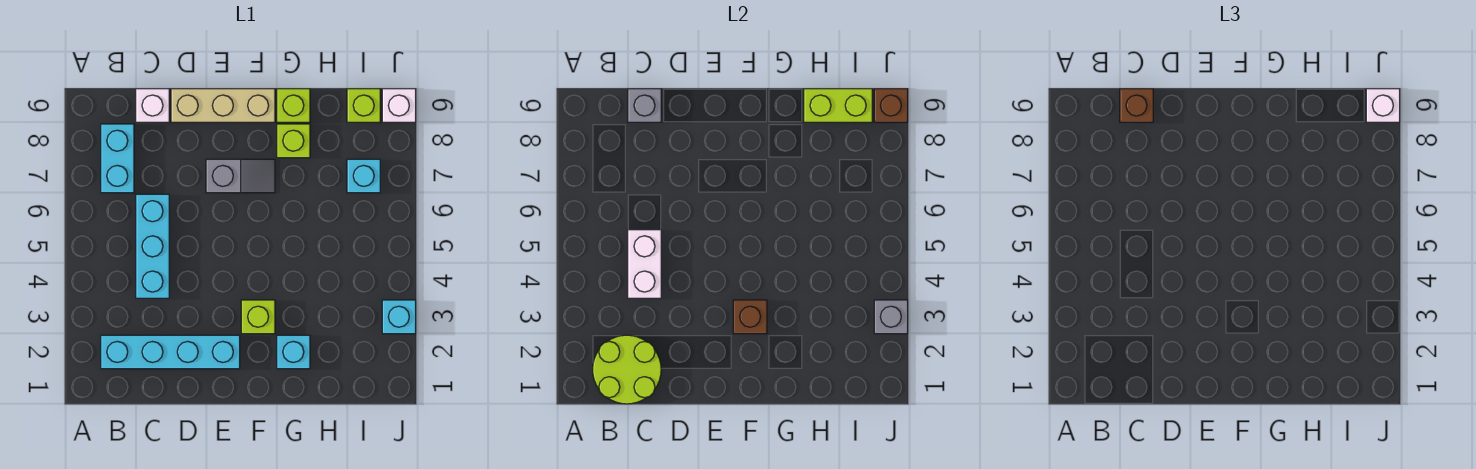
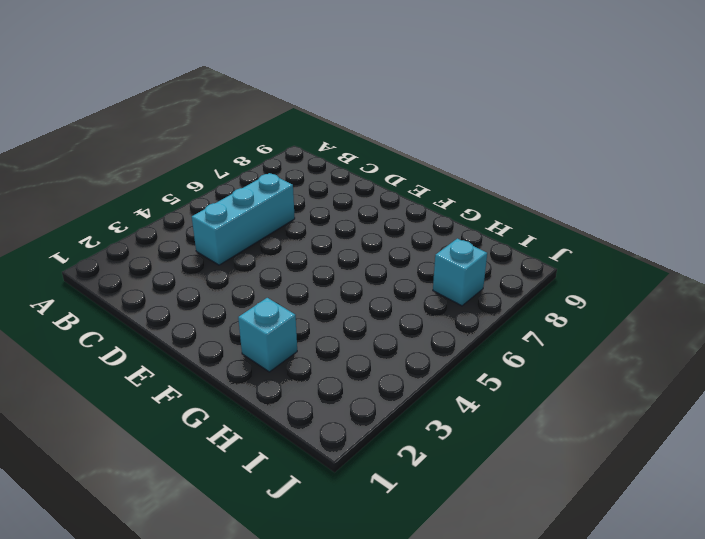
none -> cyan 1x4 brick [101,335,240,369]
none -> cyan 1x2 brick [101,124,134,193]
none -> white 1x1 brick [136,89,169,122]

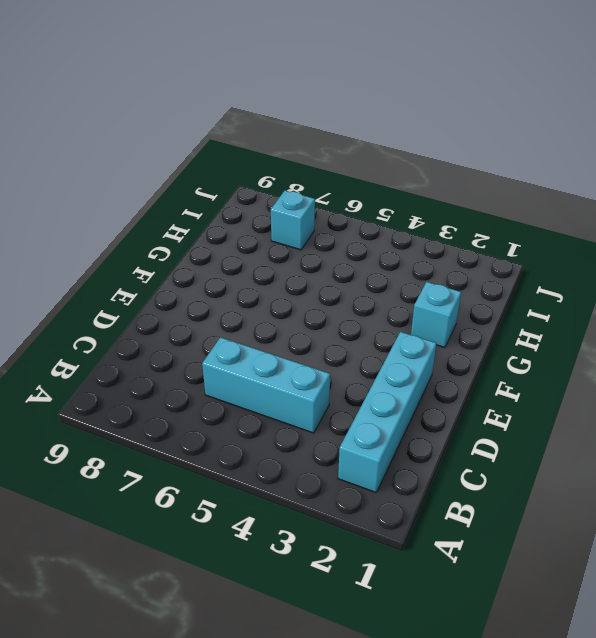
none -> cyan 1x2 brick [101,124,134,193]
none -> white 1x1 brick [136,89,169,122]
none -> tan 1x3 brick [171,89,275,122]

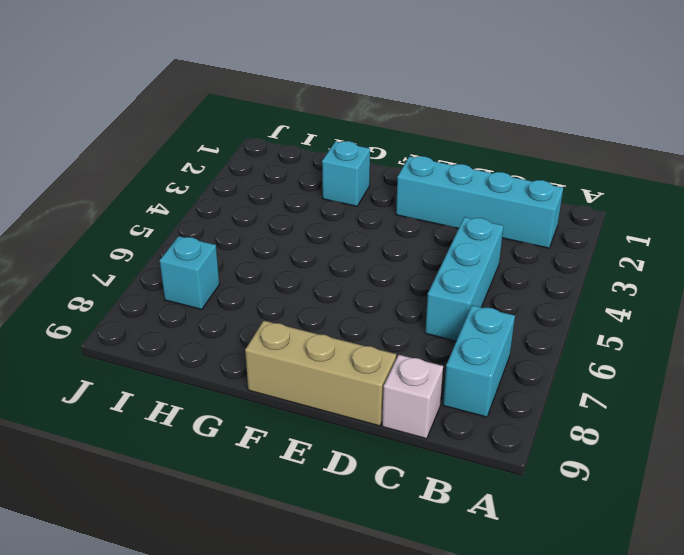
none -> grey 1x2 slope [206,159,275,193]
none -> lime 1x1 brick [241,300,275,334]
none -> lime 1x1 brick [277,124,310,158]

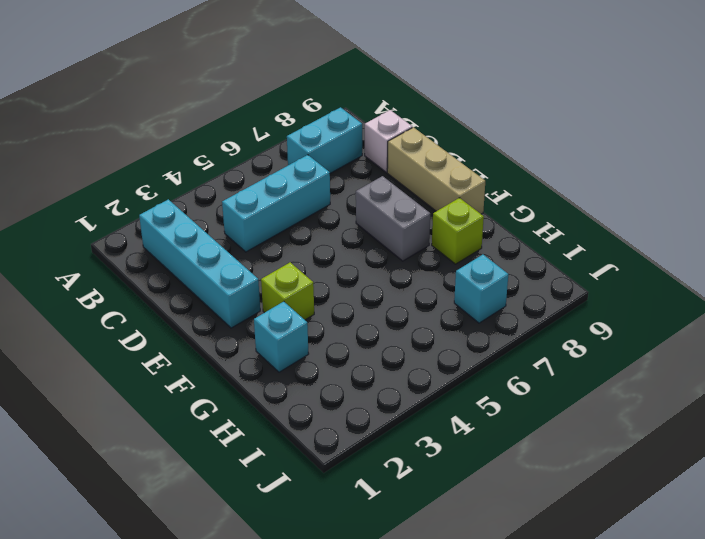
grey 1x2 brick [356,176,430,261] -> grey 1x2 slope [206,159,275,193]
none -> lime 1x1 brick [277,89,310,122]
none -> lime 1x1 brick [347,89,380,122]
none -> cyan 1x1 brick [382,300,416,334]

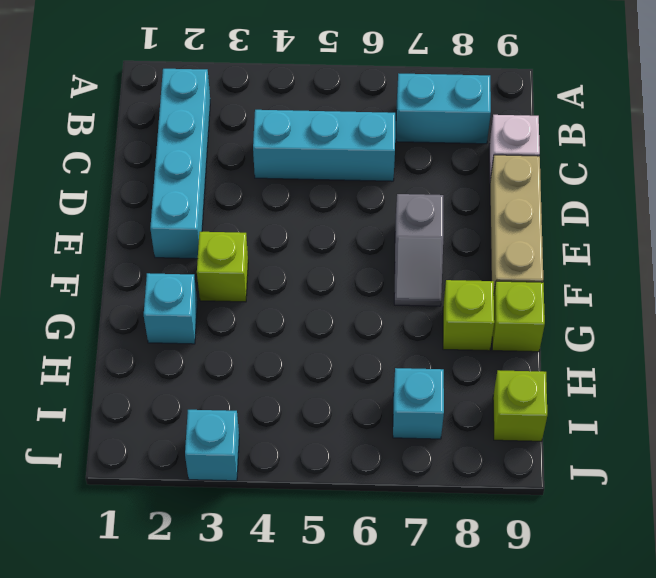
none -> white 1x1 brick [382,89,416,122]
none -> lime 2x2 round brick [593,335,661,404]
none -> white 1x2 brick [628,230,661,298]

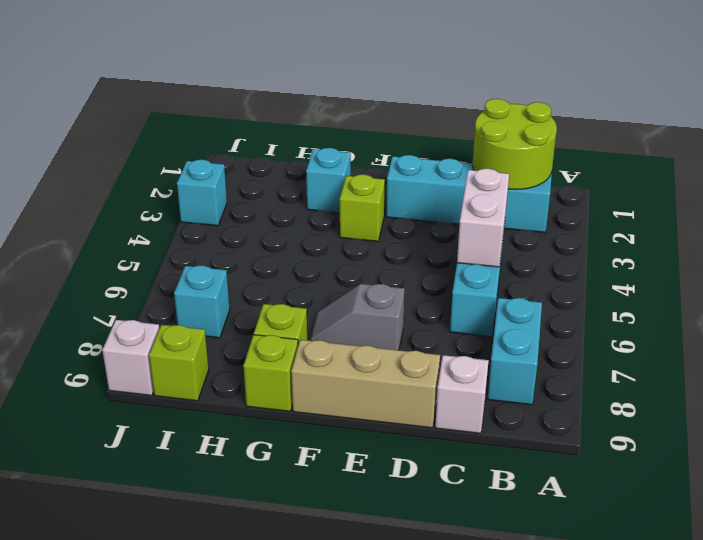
none -> grey 1x1 brick [628,89,661,122]
none -> brown 1x1 brick [733,300,767,334]
none -> lime 1x2 brick [804,89,872,122]

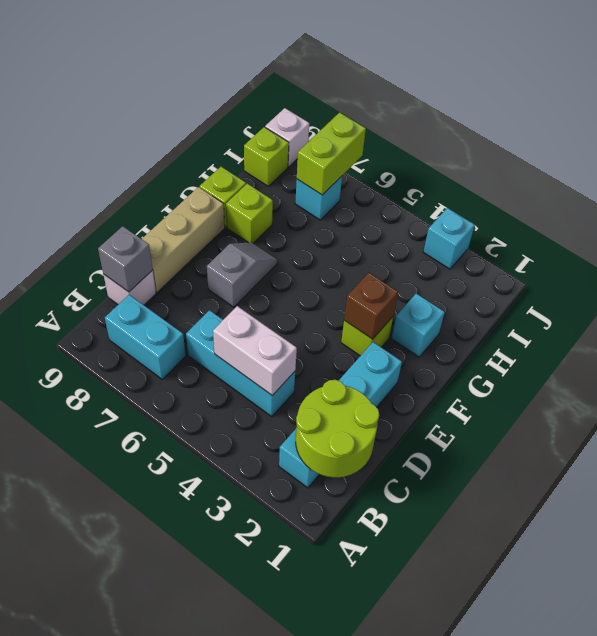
lime 1x2 brick [297,112,366,195] -> lime 1x2 brick moved to [804,89,872,122]
none -> grey 1x1 brick [874,300,908,334]
none -> brown 1x1 brick [874,89,908,122]
none -> brown 1x1 brick [1120,89,1153,122]

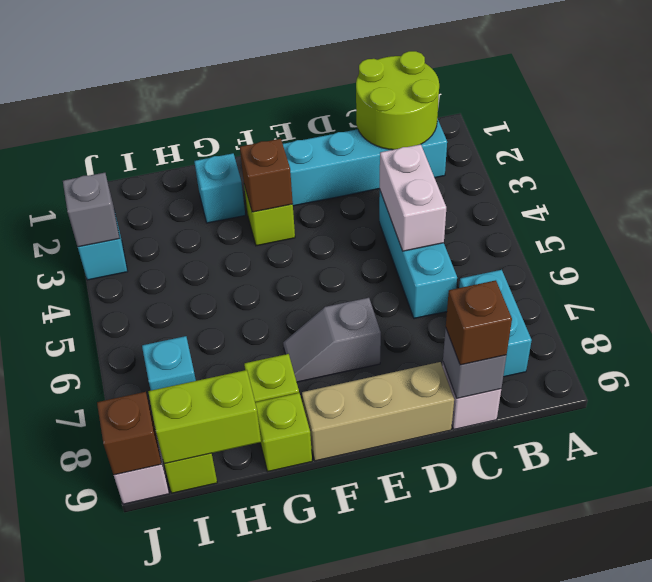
none -> white 1x1 brick [1366,89,1400,122]

